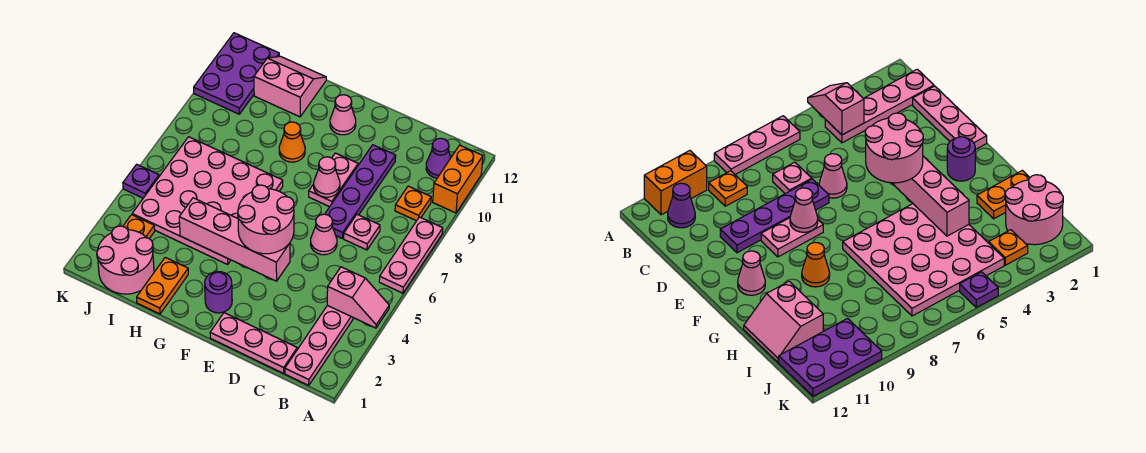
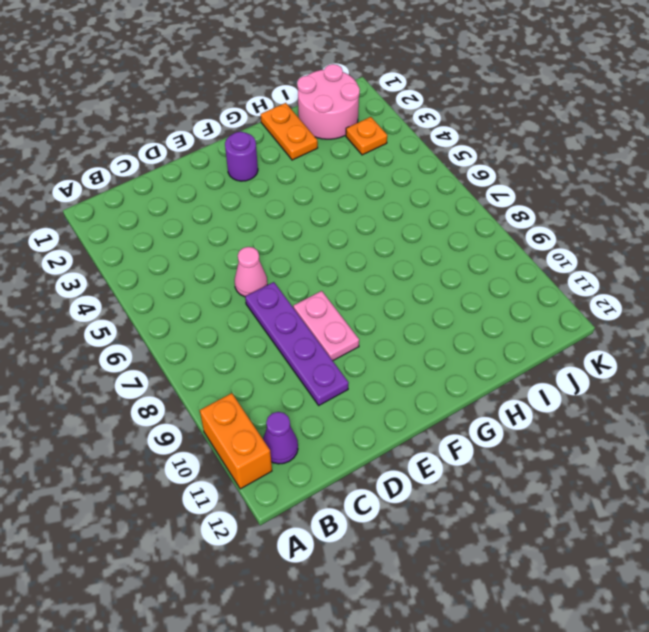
none -> pink 1x3 plate [379,217,443,293]
none -> pink 1x4 plate [285,305,354,385]
none -> orange 1x1 plate [395,186,431,221]

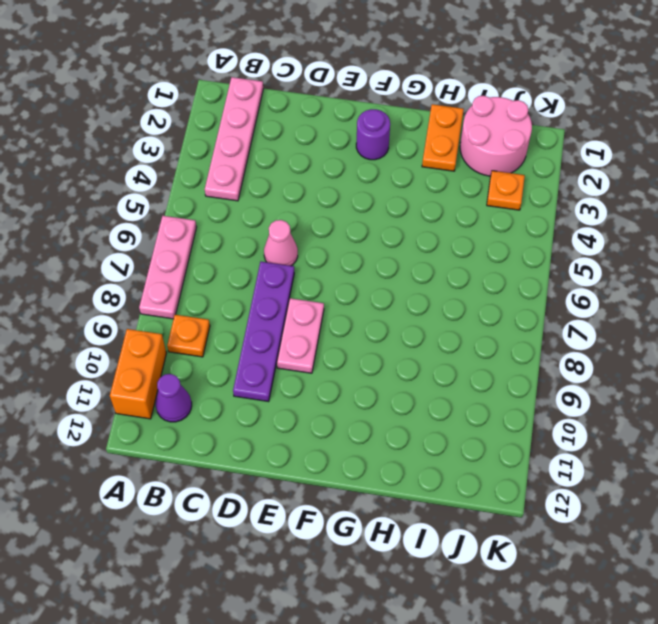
none -> pink 1x3 plate [210,313,297,373]
none -> pink 1x1 plate [344,215,380,250]
none -> pink 1x1 cone [330,95,356,135]

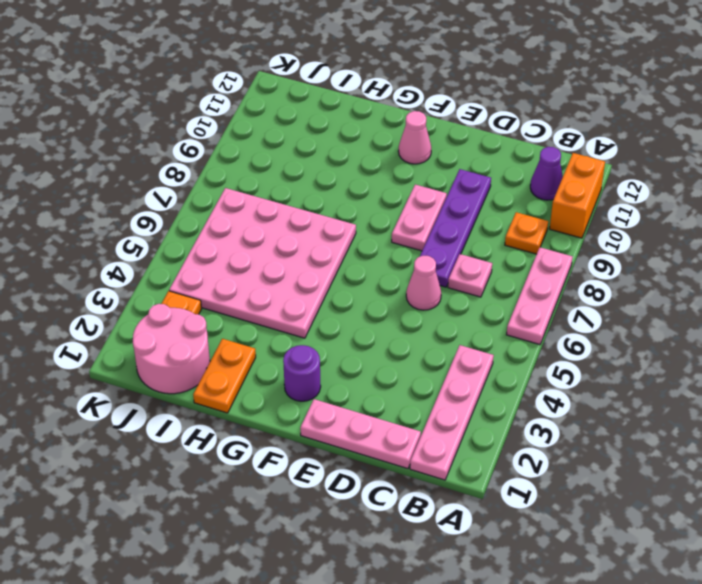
none -> orange 1x1 cone [279,122,305,162]
none -> pink 2x2 slope [254,56,326,117]
none -> purple 2x3 plate [194,33,279,114]

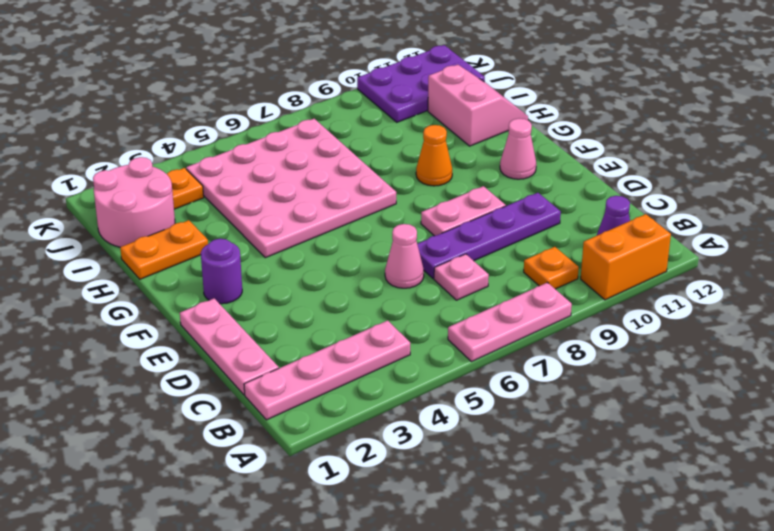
none -> purple 1x1 plate [123,164,159,198]
none -> pink 1x2 slope [327,267,389,328]
none -> pink 1x4 brick [179,198,290,281]

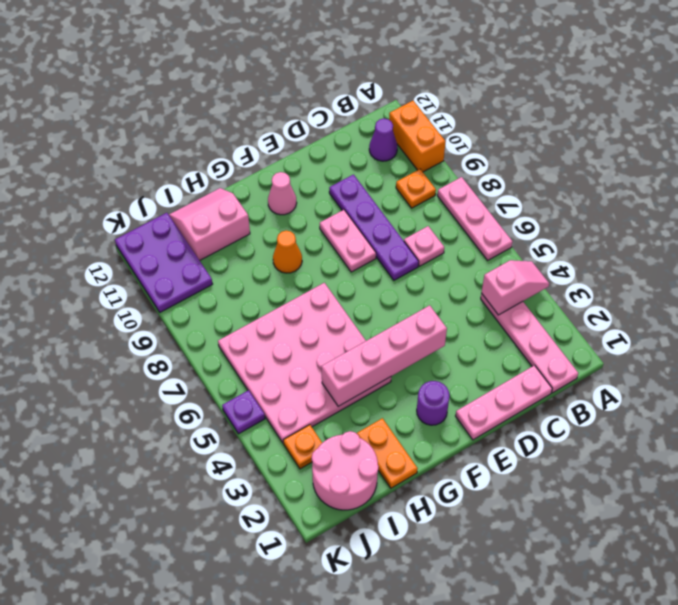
none -> pink 1x1 cone [311,214,337,255]
none -> pink 1x1 cone [314,157,340,197]
none -> pink 2x2 round brick [238,185,294,254]

